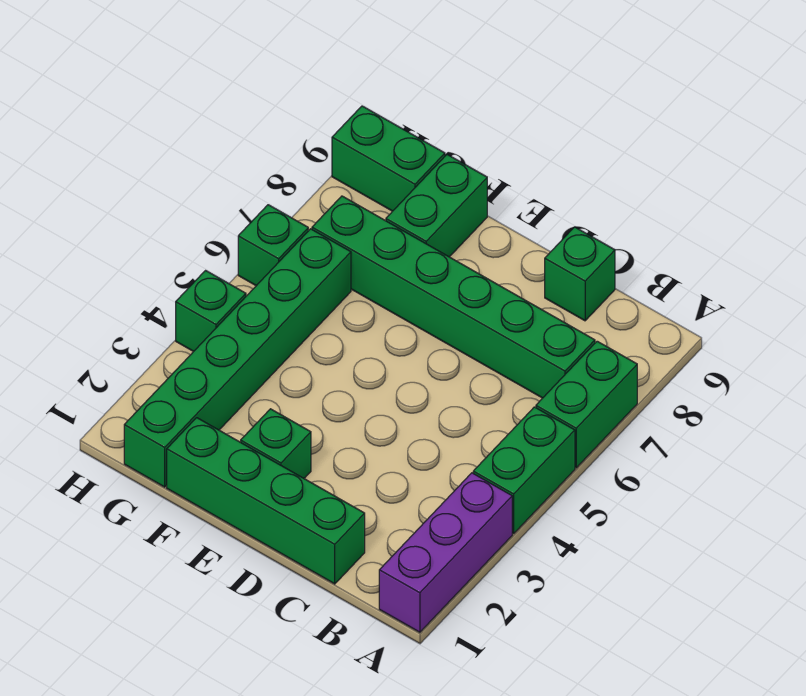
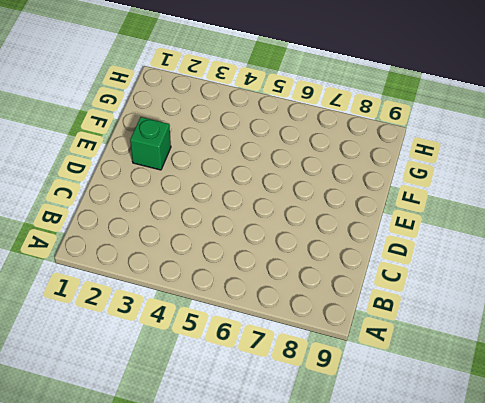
none -> purple 1x3 brick [379,473,512,632]
none -> green 1x2 brick [473,407,575,534]
none -> green 1x2 brick [536,341,637,468]

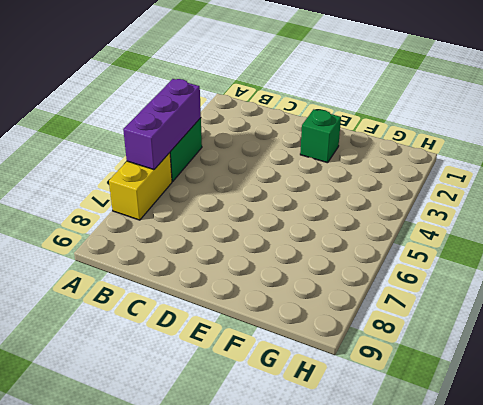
purple 1x3 brick [123,79,201,170] -> purple 1x3 brick moved to [379,473,512,632]
yellow 1x2 brick [109,153,172,220] -> green 1x2 brick [536,341,637,468]
none -> green 1x6 brick [312,196,595,398]
none -> green 1x4 brick [167,418,365,584]
none -> green 1x1 brick [545,227,615,321]

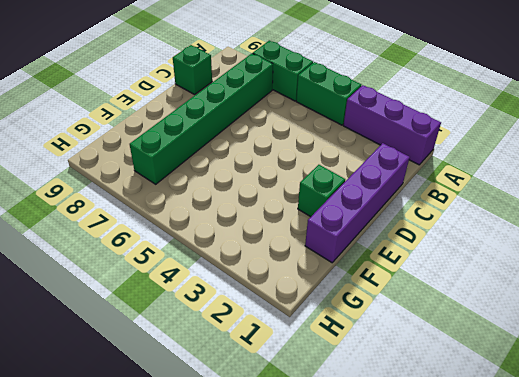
purple 1x4 brick [305,143,410,263] -> green 1x4 brick [167,418,365,584]
none -> green 1x2 brick [386,155,487,257]
none -> green 1x6 brick [124,229,351,487]
none -> green 1x2 brick [332,106,445,211]

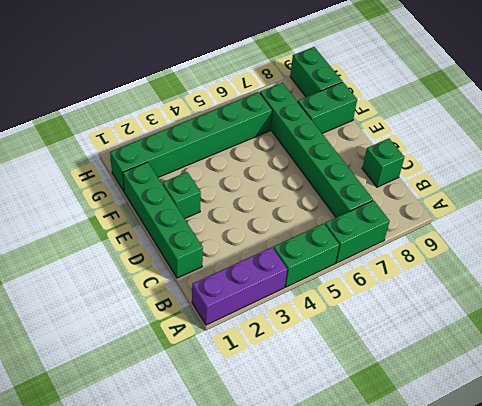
none -> green 1x1 brick [176,271,246,352]
none -> green 1x1 brick [238,205,308,286]

